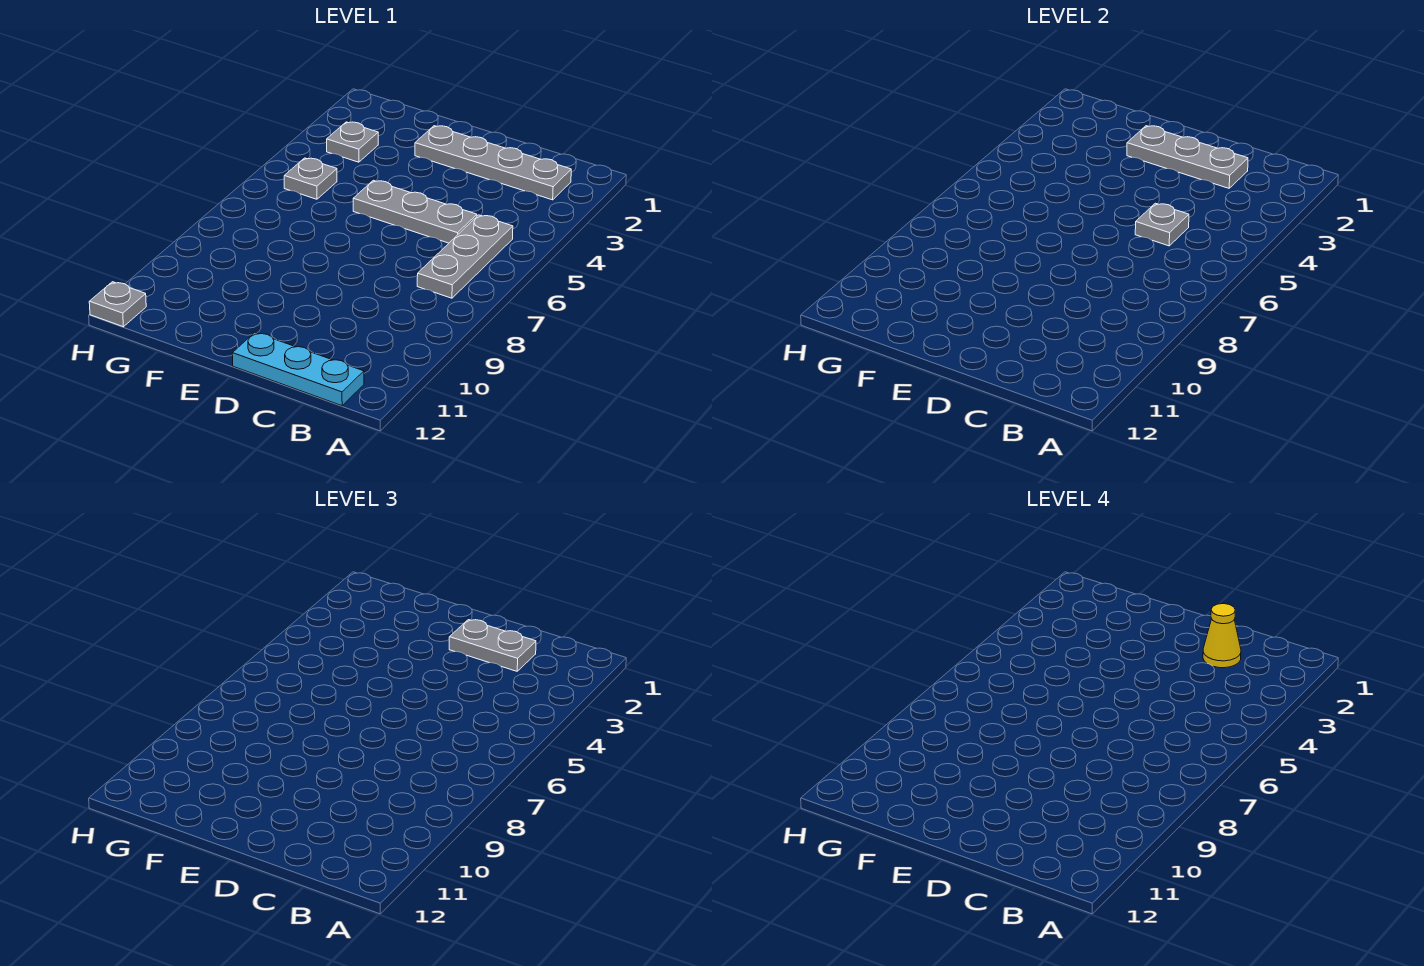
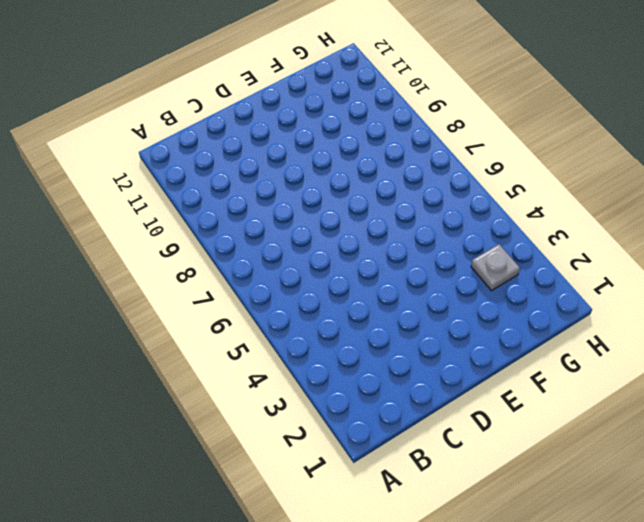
none -> grey 1x4 plate [415,126,571,200]
none -> grey 1x3 plate [417,215,513,298]

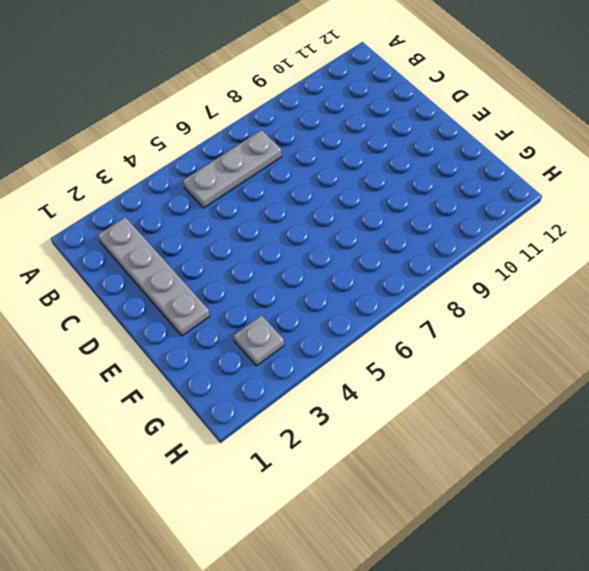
none -> cyan 1x3 plate [232,332,364,406]
none -> grey 1x3 plate [353,180,477,243]

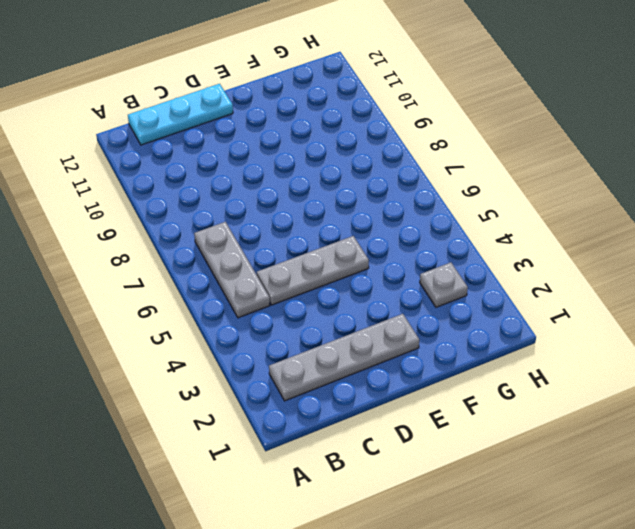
none -> grey 1x1 plate [284,158,337,199]
none -> grey 1x1 plate [89,282,146,327]

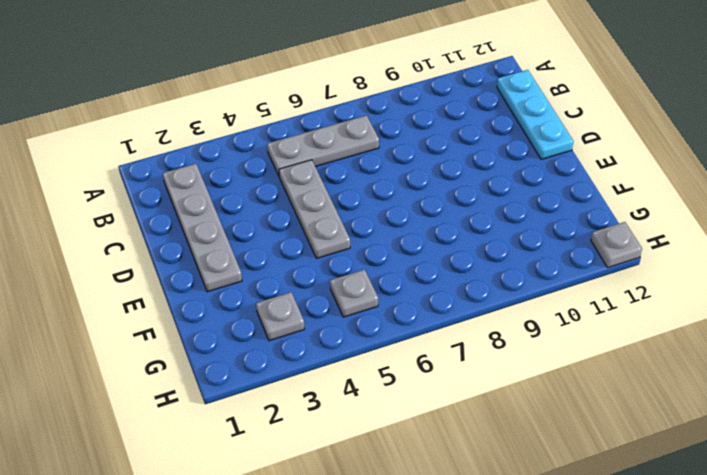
none -> grey 1x3 plate [1127,126,1248,188]
none -> grey 1x1 plate [1135,203,1189,246]

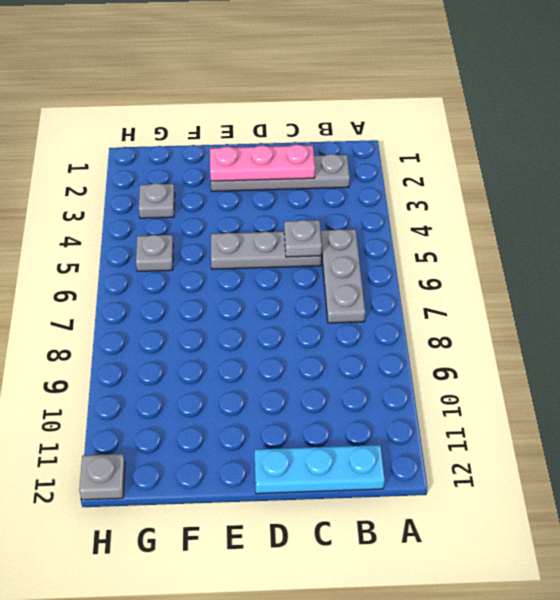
pink 1x3 plate [210,145,315,181] -> grey 1x3 plate [1127,126,1248,188]
none -> grey 1x2 plate [449,620,536,671]
none -> yellow 1x1 cone [1203,604,1241,668]

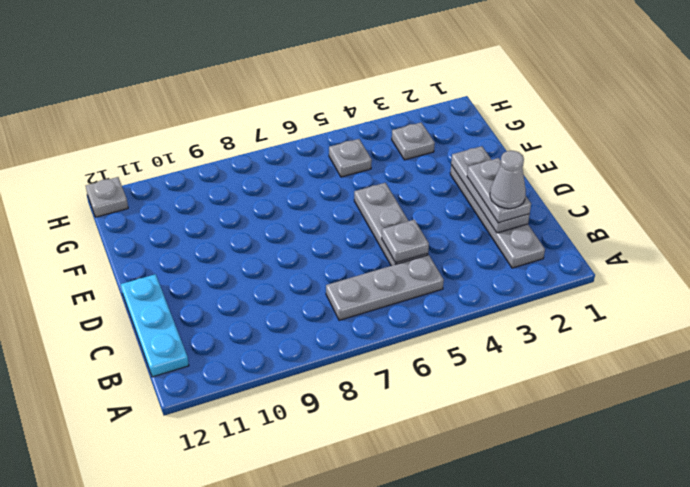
grey 1x1 cone [490,151,526,209] -> yellow 1x1 cone [1203,604,1241,668]

